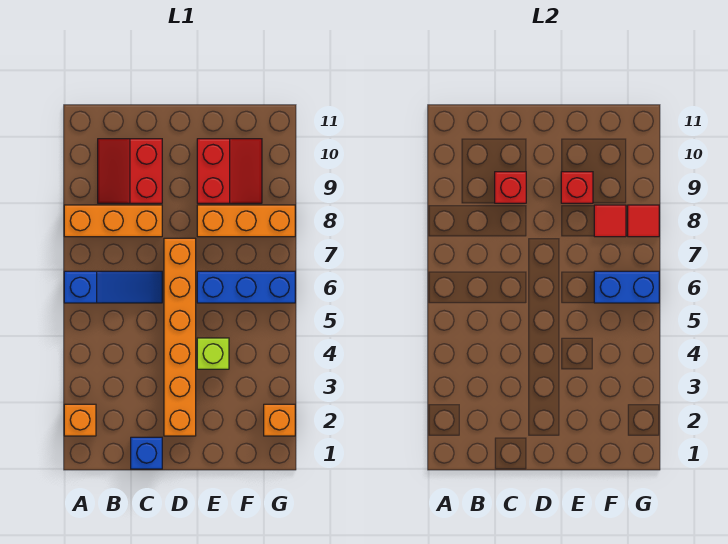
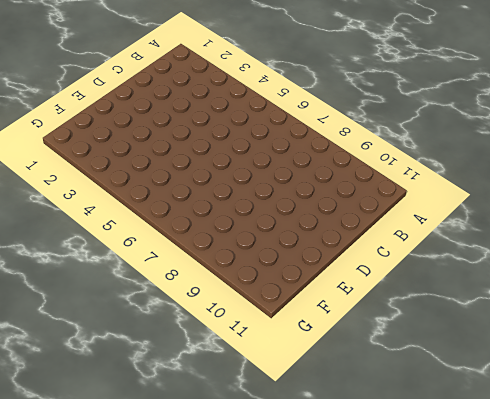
none -> orange 1x1 brick [64,404,96,436]
none -> blue 1x3 slope [64,271,162,303]
none -> orange 1x3 brick [64,205,162,237]

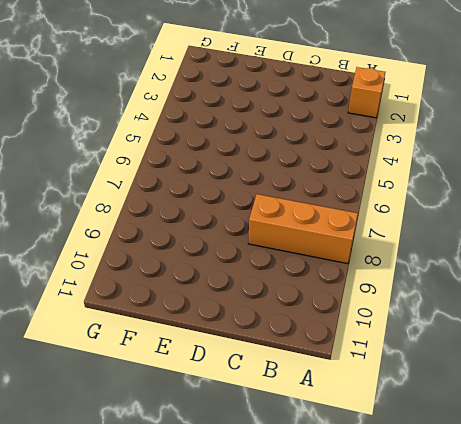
none -> blue 1x3 slope [64,271,162,303]
none -> red 2x2 slope [98,139,162,203]
none -> blue 1x1 brick [131,437,162,469]

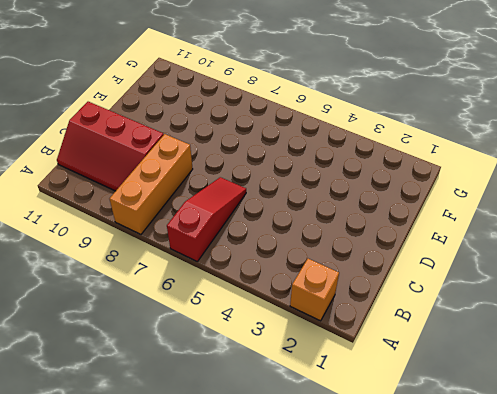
red 1x3 slope [167,177,246,261] -> blue 1x3 slope [64,271,162,303]
red 2x3 slope [57,102,164,191] -> red 2x2 slope [98,139,162,203]
none -> blue 1x1 brick [131,437,162,469]
none -> orange 1x6 brick [164,238,196,436]
none -> lime 1x1 brick [197,338,229,369]

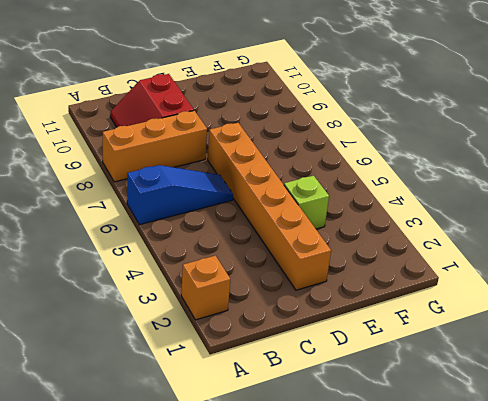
none -> blue 1x1 brick [131,437,162,469]
none -> blue 1x3 brick [197,271,295,303]
none -> orange 1x3 brick [197,205,295,237]

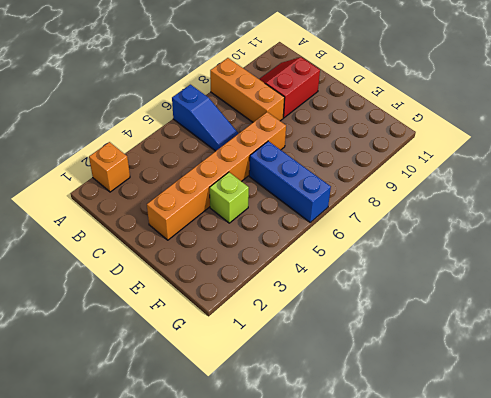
none -> blue 1x1 brick [131,437,162,469]
none -> orange 1x3 brick [197,205,295,237]
none -> red 2x2 slope [197,139,262,203]

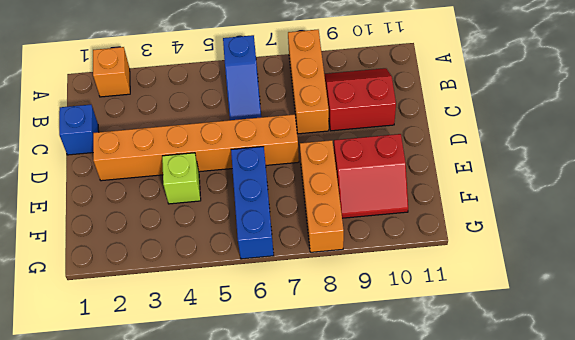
none -> orange 1x1 brick [264,404,295,436]
none -> red 1x1 brick [495,172,526,203]
none -> red 1x1 brick [561,172,593,203]

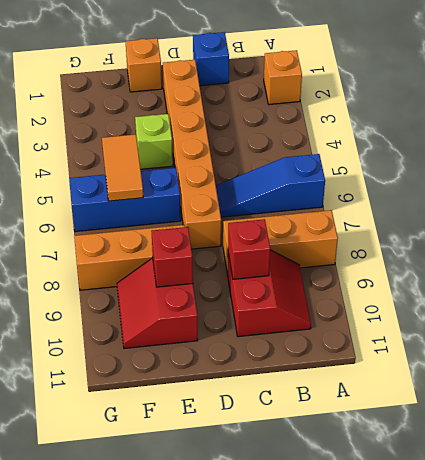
orange 1x1 brick [126,38,162,92] -> orange 1x1 brick moved to [264,404,295,436]
orange 1x2 tile [102,134,143,201] -> blue 1x2 brick [594,271,659,303]
none -> red 1x1 tile [594,205,626,237]
none -> red 1x1 tile [628,205,659,237]

